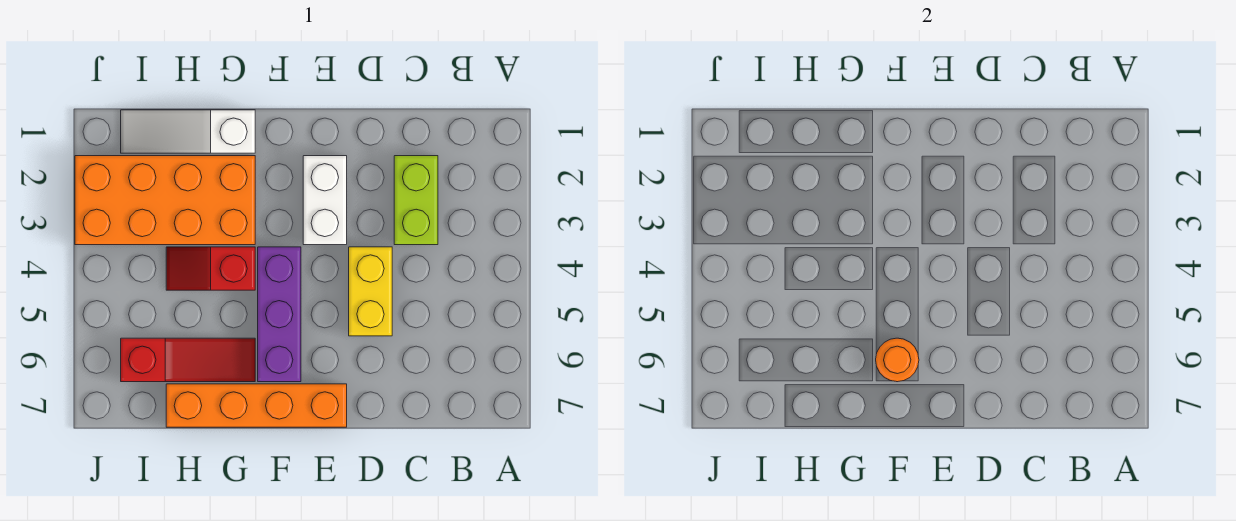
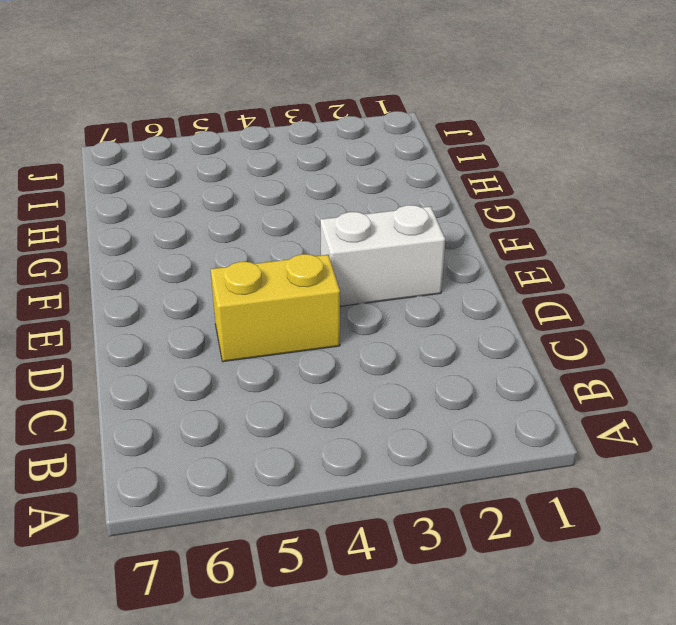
none -> lime 1x2 brick [394,156,438,245]
none -> orange 1x4 brick [166,384,347,427]

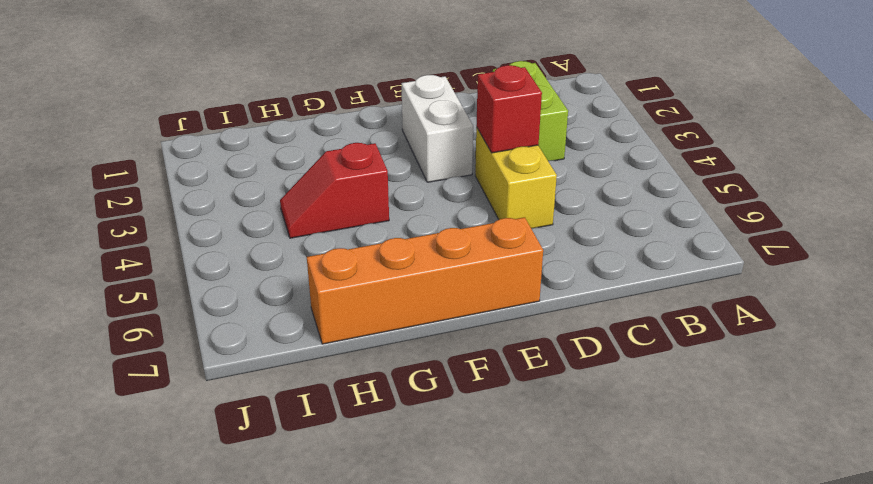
red 1x1 brick [476,65,542,153] -> none
none -> purple 1x3 brick [258,247,301,382]
none -> white 1x3 slope [121,110,255,153]

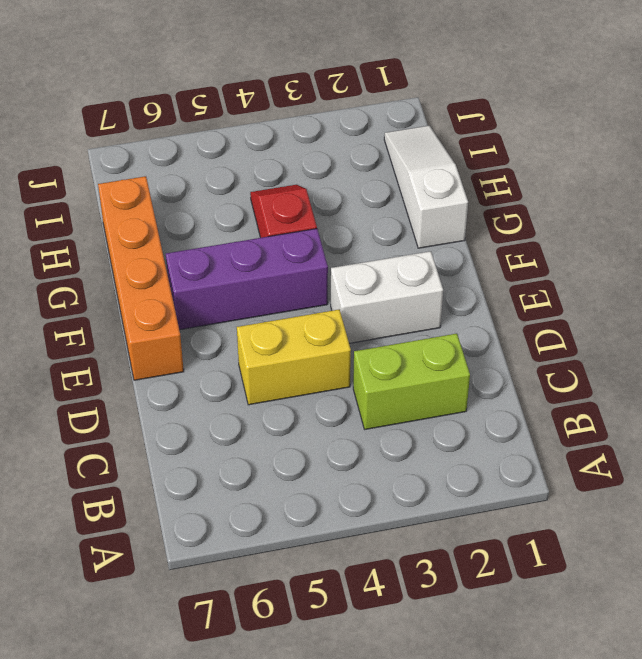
none -> orange 2x4 brick [75,156,255,245]
none -> red 1x3 slope [121,338,255,382]

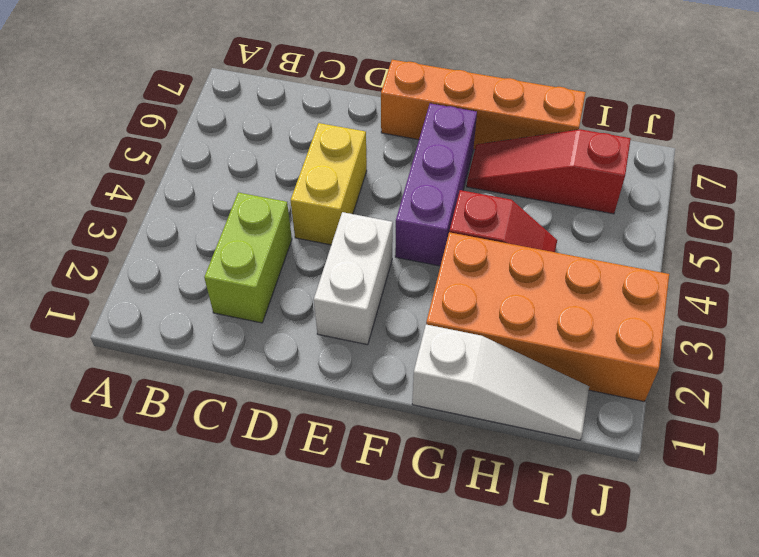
none -> orange 1x1 round brick [876,338,919,382]

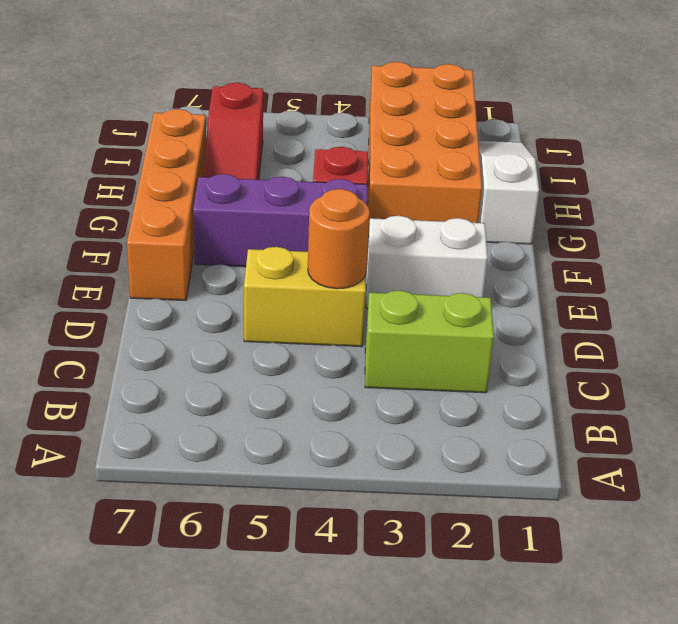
orange 1x1 round brick [308,189,370,289] -> orange 1x1 round brick moved to [876,338,919,382]

